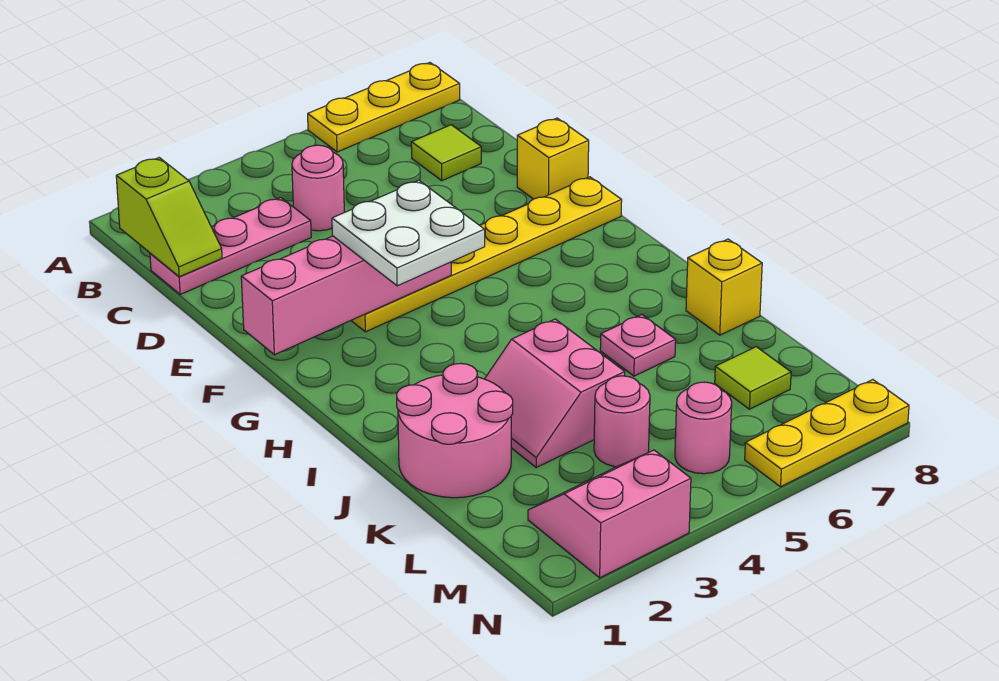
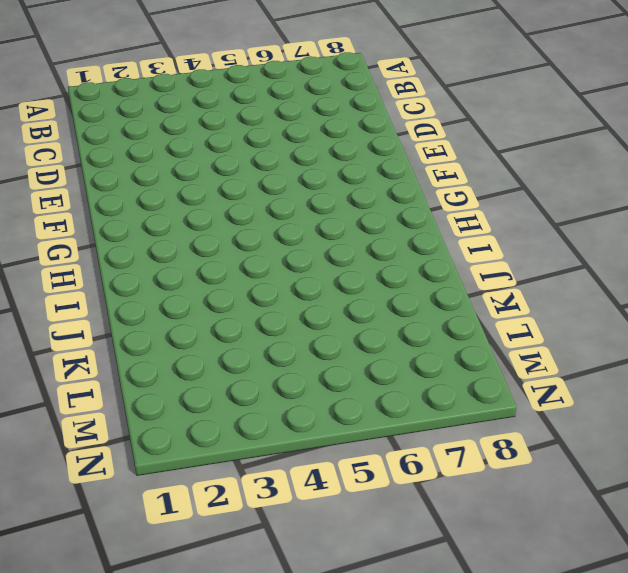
none -> yellow 1x3 plate [308,63,460,152]
none -> pink 1x3 plate [150,198,311,295]
none -> pink 1x1 round brick [292,145,344,231]

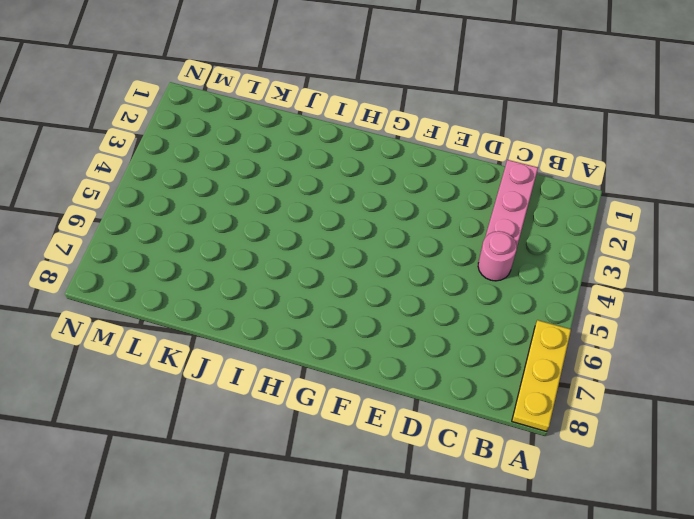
none -> lime 1x1 tile [411,125,481,181]
none -> yellow 1x1 brick [517,118,589,199]
none -> yellow 1x6 plate [351,177,622,332]

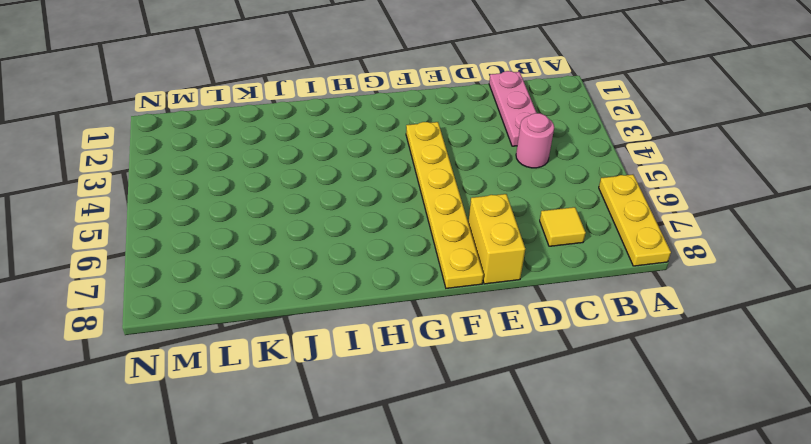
yellow 1x1 tile [540,207,586,246] -> lime 1x1 tile [411,125,481,181]
yellow 1x2 brick [468,194,525,284] -> yellow 1x1 brick [517,118,589,199]
none -> pink 2x2 round brick [397,363,513,498]
none -> pink 2x2 slope [485,319,625,467]
none -> pink 1x1 plate [600,315,676,376]

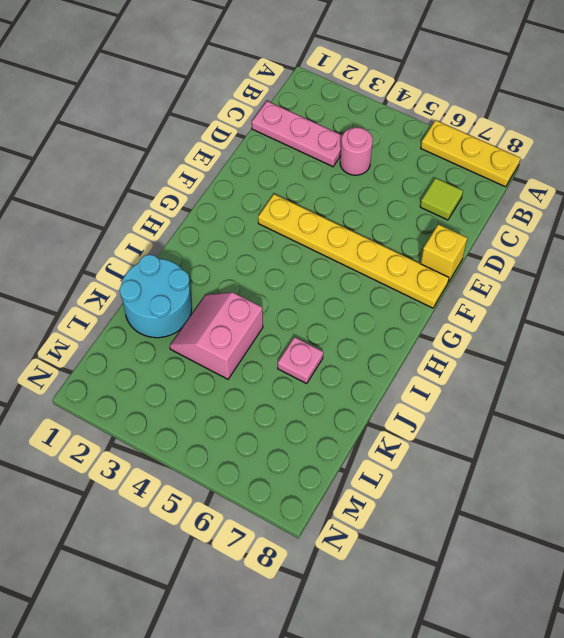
cyan 2x2 round brick [119,255,192,338] -> pink 2x2 round brick [397,363,513,498]
none -> yellow 1x1 brick [686,239,762,335]
none -> pink 1x1 round brick [594,376,650,467]
none -> lime 1x1 tile [715,347,791,409]

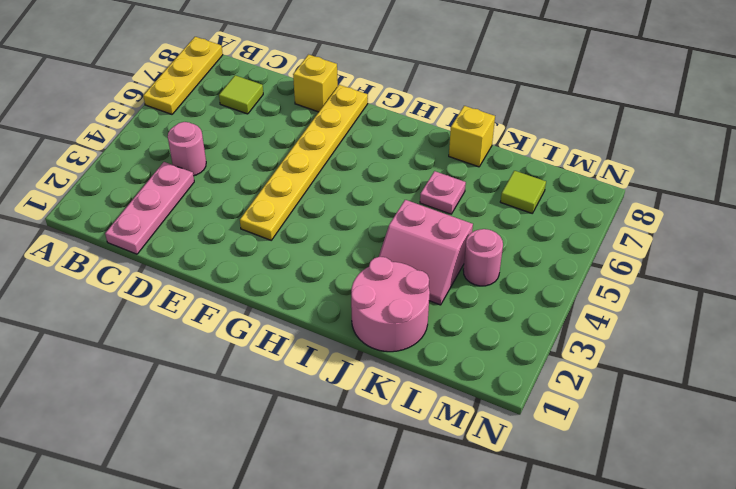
none -> pink 2x2 slope [528,450,691,578]
none -> pink 1x1 round brick [675,382,732,474]
none -> yellow 1x3 plate [745,380,909,487]

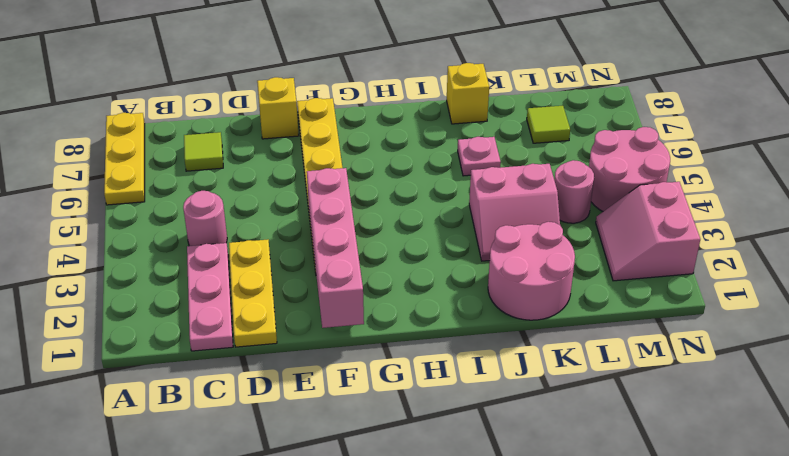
yellow 1x3 plate [229,240,277,347] -> yellow 1x3 plate moved to [745,380,909,487]
pink 2x2 round brick [589,127,670,211] -> pink 1x1 round brick [675,382,732,474]
none -> lime 1x2 slope [116,158,222,277]
none -> white 2x2 plate [332,180,485,286]

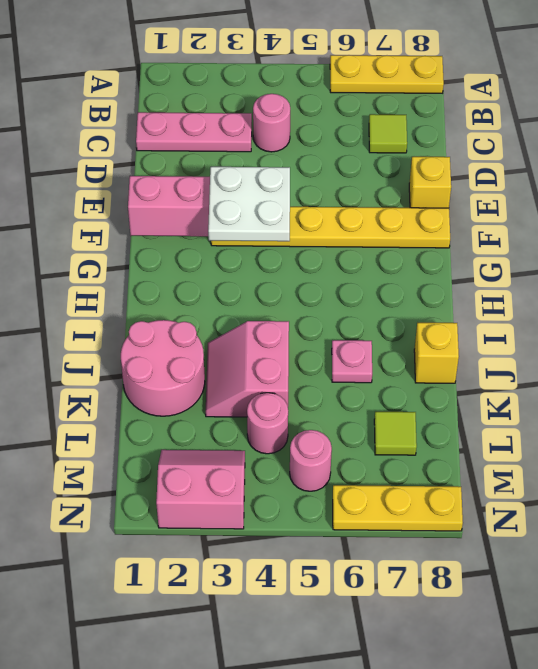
none -> lime 1x2 slope [116,158,222,277]

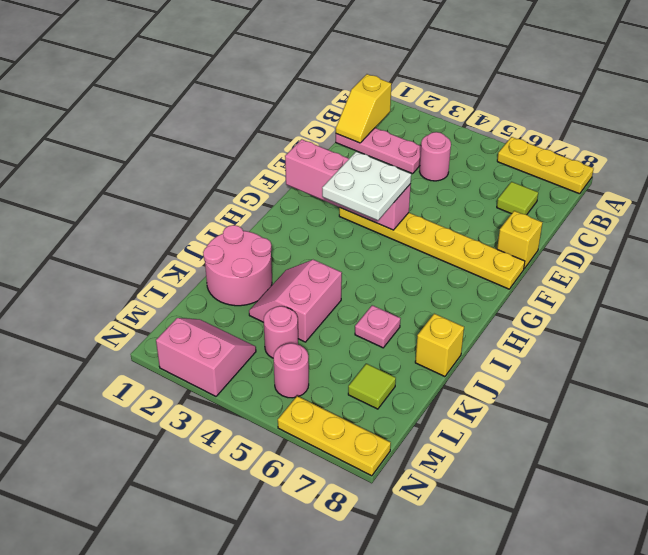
yellow 1x2 slope [336,74,391,143] -> lime 1x2 slope [116,158,222,277]

